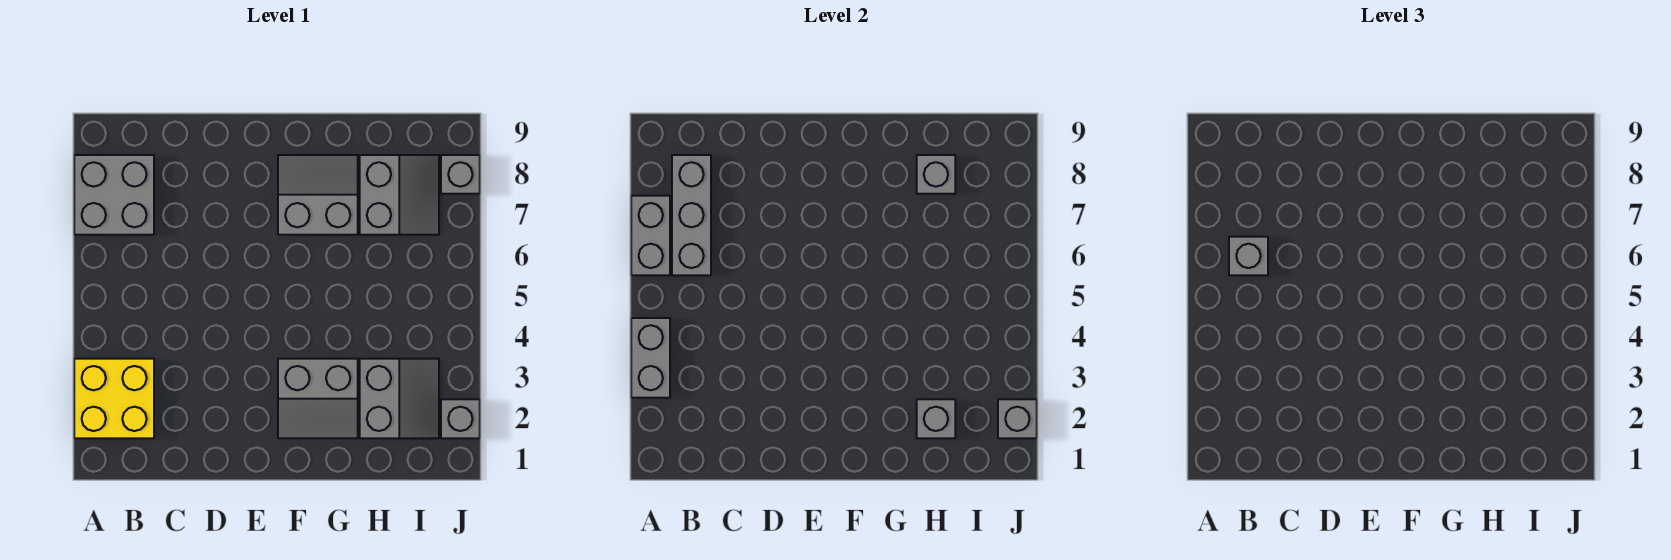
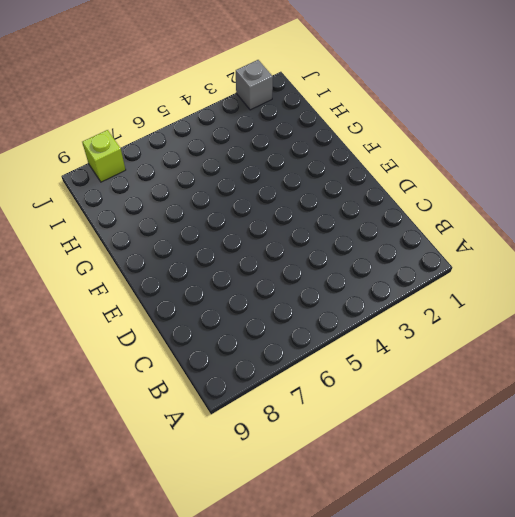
lime 1x1 brick [82,130,126,182] -> grey 1x1 brick [441,155,480,194]
none -> yellow 2x2 brick [74,359,154,438]
none -> grey 2x2 brick [74,155,154,235]
none -> grey 2x2 slope [278,359,358,438]

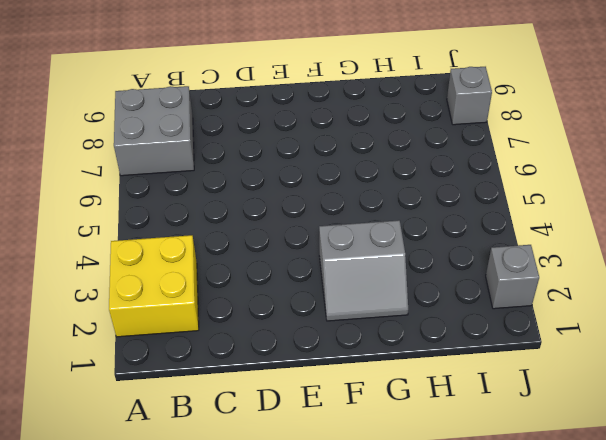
none -> grey 2x2 slope [278,155,358,235]
none -> grey 2x2 slope [360,359,439,438]
none -> grey 2x2 slope [360,155,439,235]

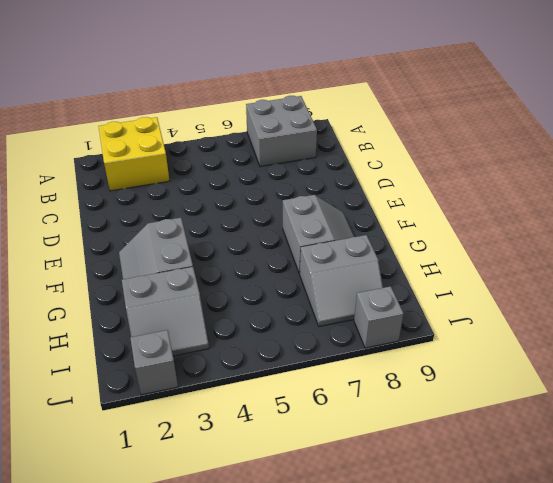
none -> grey 1x2 brick [631,318,670,398]
none -> grey 1x2 brick [631,196,670,275]
none -> grey 1x3 brick [672,155,711,275]

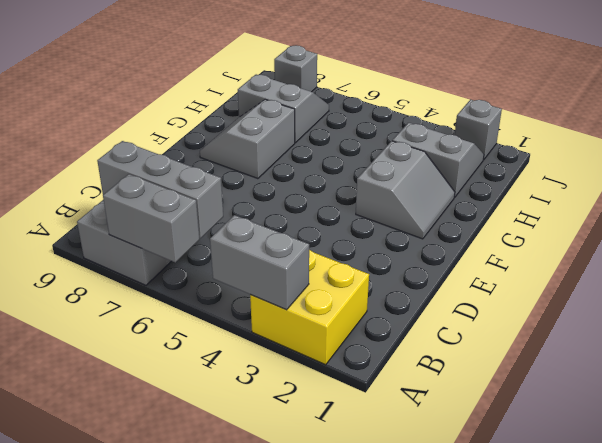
none -> grey 1x1 brick [917,399,955,438]
none -> grey 1x1 brick [917,155,955,194]
none -> grey 1x1 brick [998,399,1037,438]

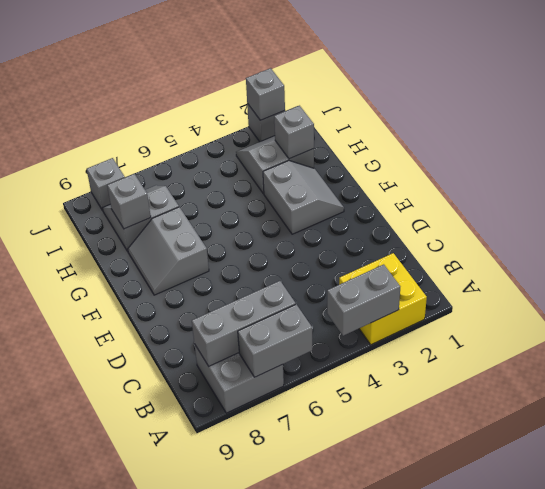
none -> grey 1x1 brick [1229,237,1268,275]

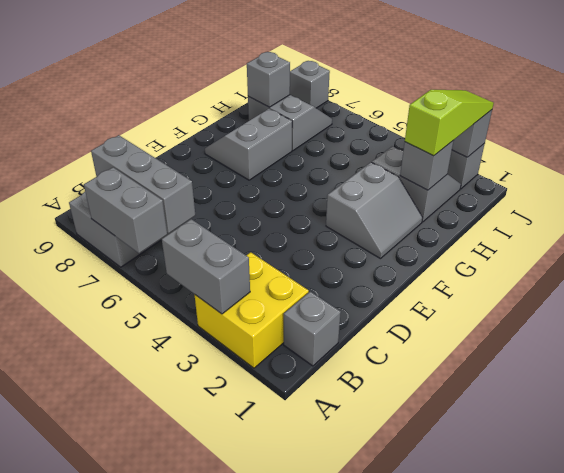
grey 1x1 brick [284,292,341,366] -> grey 1x1 brick moved to [1229,237,1268,275]
lime 1x3 slope [405,90,494,156] -> none

